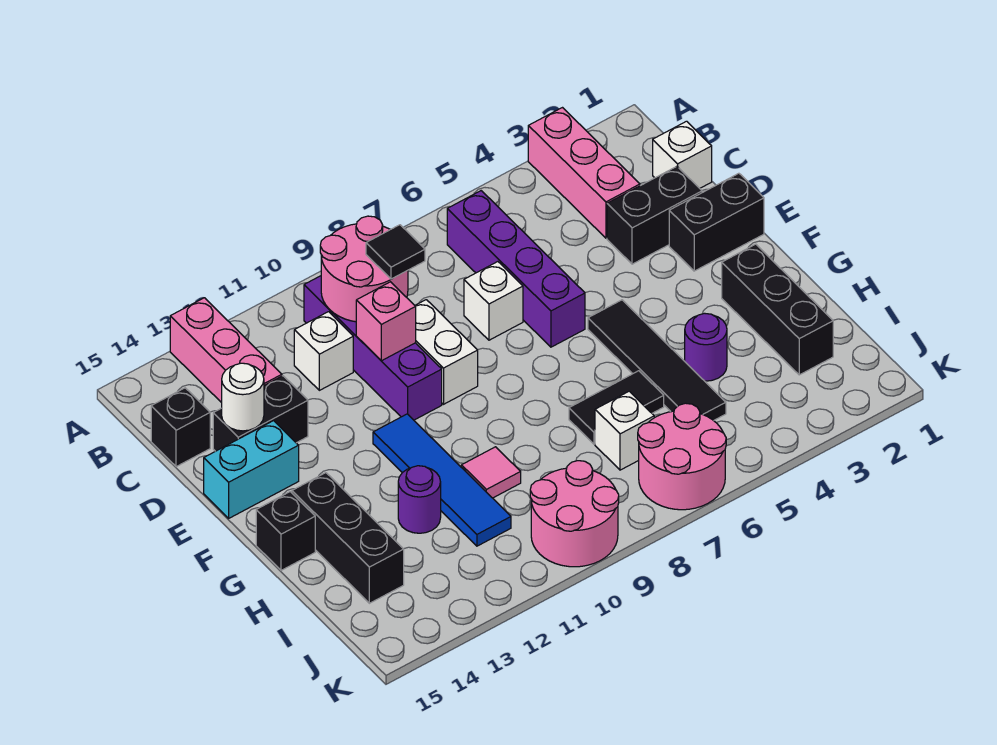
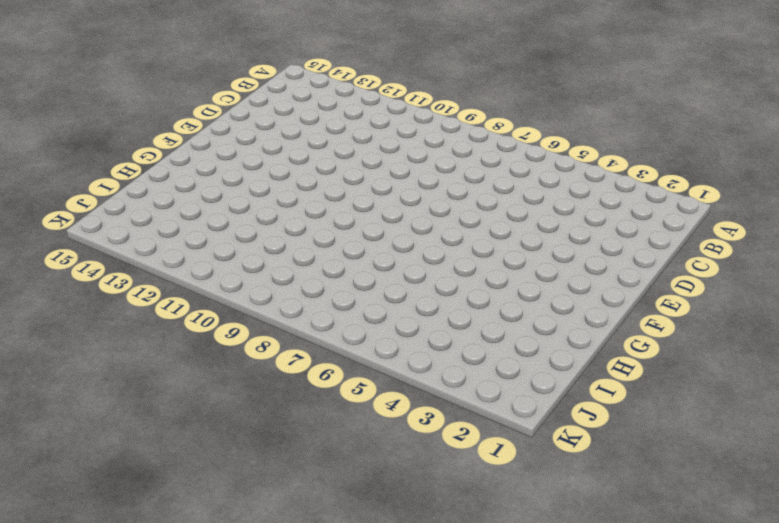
none -> pink 1x3 brick [528,108,640,238]
none -> pink 1x3 brick [170,298,282,403]
none -> purple 1x4 brick [447,191,585,347]

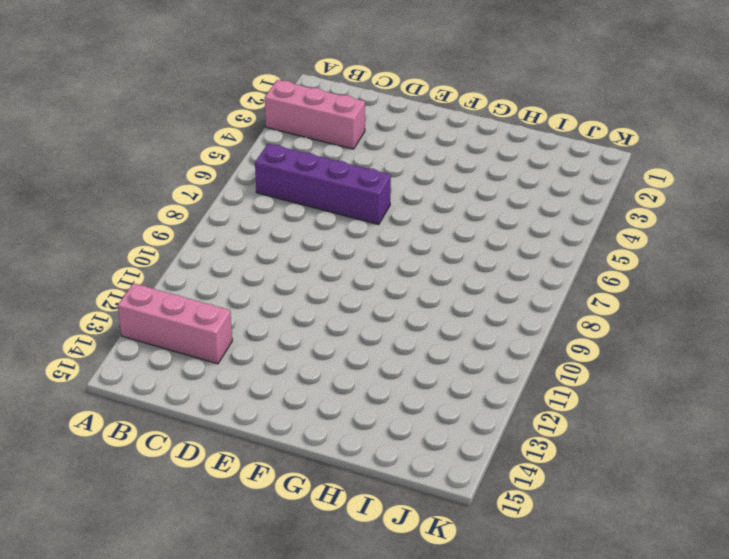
none -> purple 1x4 brick [304,276,442,420]
none -> white 1x1 brick [653,121,712,188]
none -> white 1x1 brick [294,312,353,390]

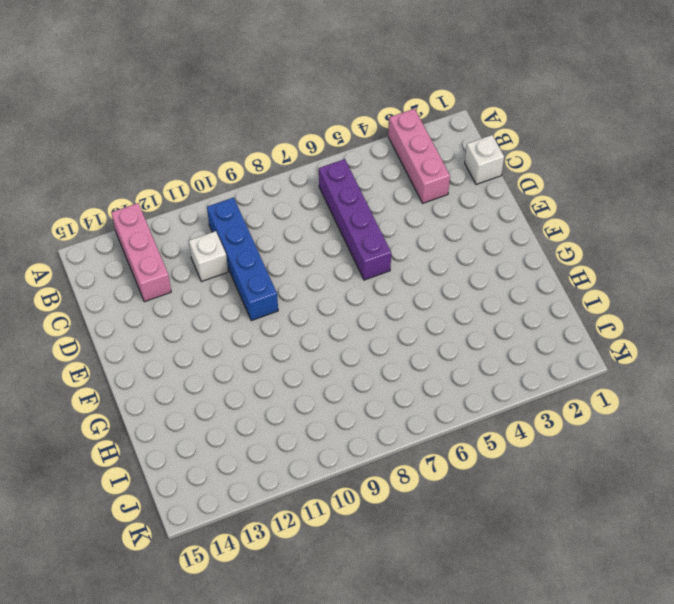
blue 1x4 brick [207,198,278,321] -> purple 1x4 brick [304,276,442,420]
none -> black 1x1 brick [151,388,210,467]
none -> black 1x2 brick [607,166,702,264]
none -> white 1x1 brick [464,262,523,340]

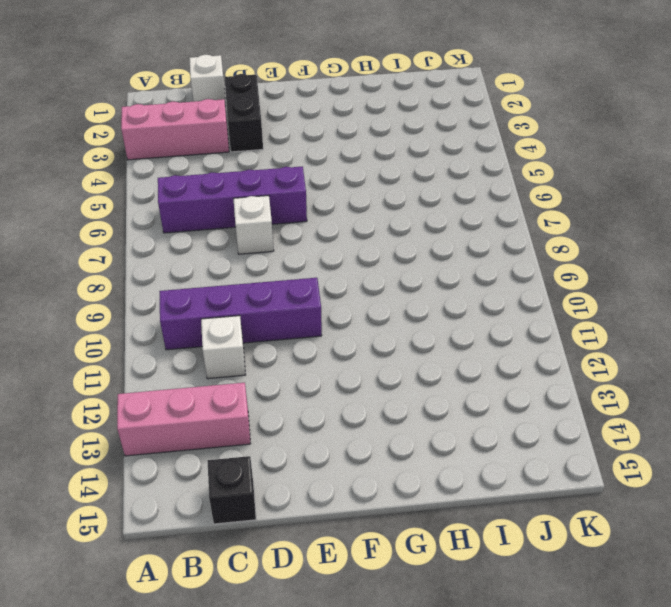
none -> white 1x2 brick [415,300,478,404]
none -> black 1x2 brick [213,376,308,451]
none -> black 1x2 brick [669,173,764,271]

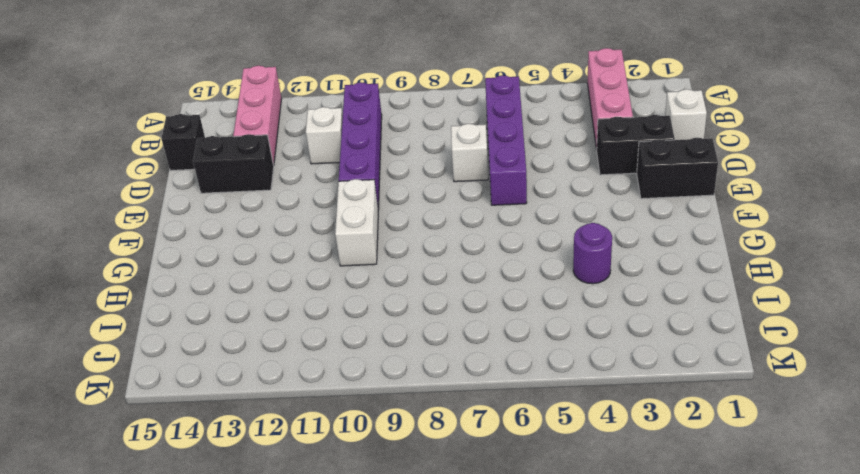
white 1x2 brick [335,179,378,266] -> white 1x2 brick moved to [415,300,478,404]
none -> cyan 1x2 brick [204,421,299,518]
none -> black 1x4 tile [588,300,726,421]
none -> blue 1x4 tile [373,414,511,546]

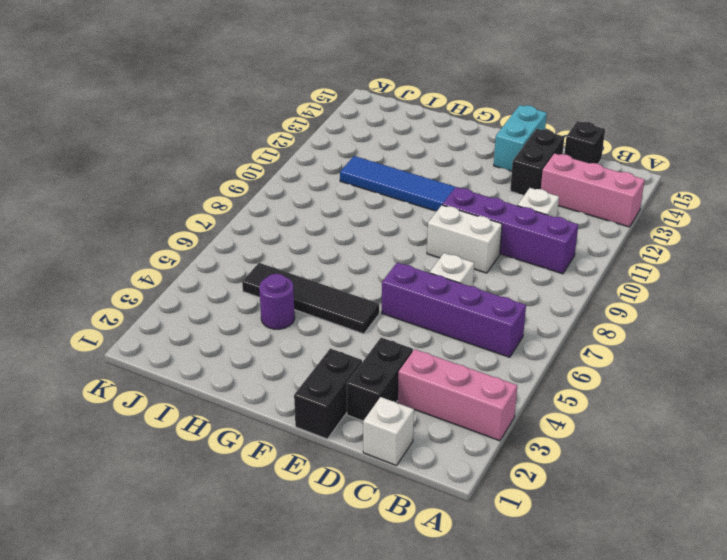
none -> black 1x3 brick [722,244,833,375]
none -> black 1x3 brick [292,473,404,603]
none -> black 1x1 brick [256,492,315,570]

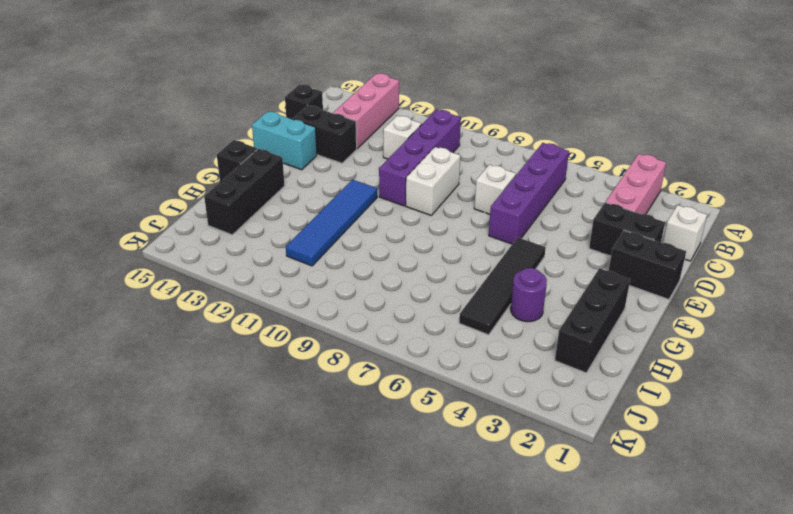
none -> black 1x2 tile [569,371,664,444]
none -> pink 1x1 tile [461,447,521,498]
none -> purple 1x1 round brick [398,466,441,533]

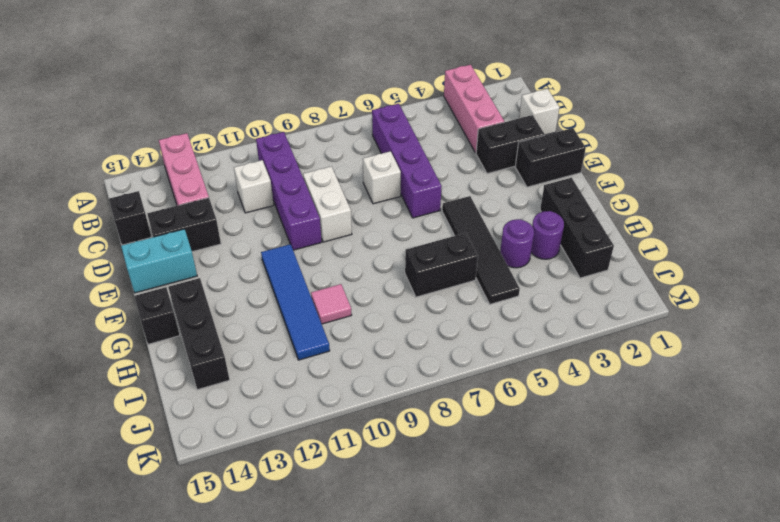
purple 1x1 round brick [531,211,564,259] -> purple 1x1 round brick moved to [398,466,441,533]
black 1x2 brick [405,233,478,297] -> black 1x2 tile [569,371,664,444]
none -> white 1x1 brick [595,391,654,470]
none -> pink 2x2 round brick [638,403,726,510]
none -> pink 2x2 round brick [530,461,619,567]

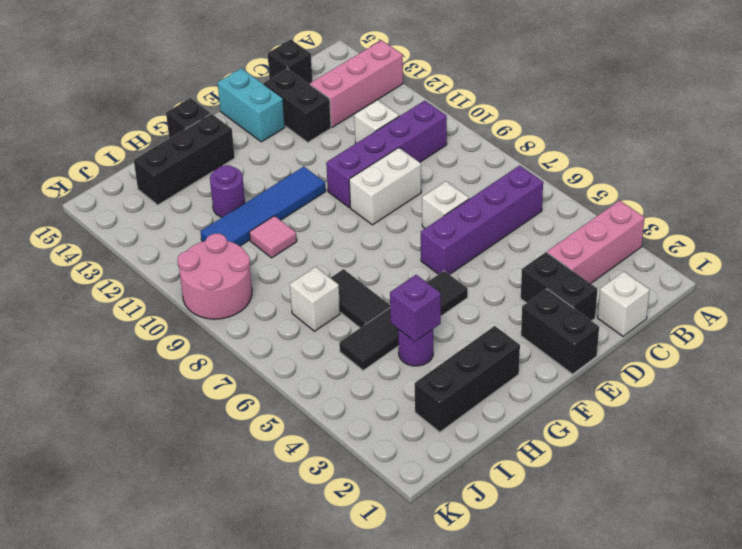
purple 1x1 brick [390,275,441,341] -> none
none -> pink 2x2 round brick [638,403,726,510]
none -> pink 2x2 round brick [320,216,408,322]
none -> pink 1x1 brick [356,282,416,361]

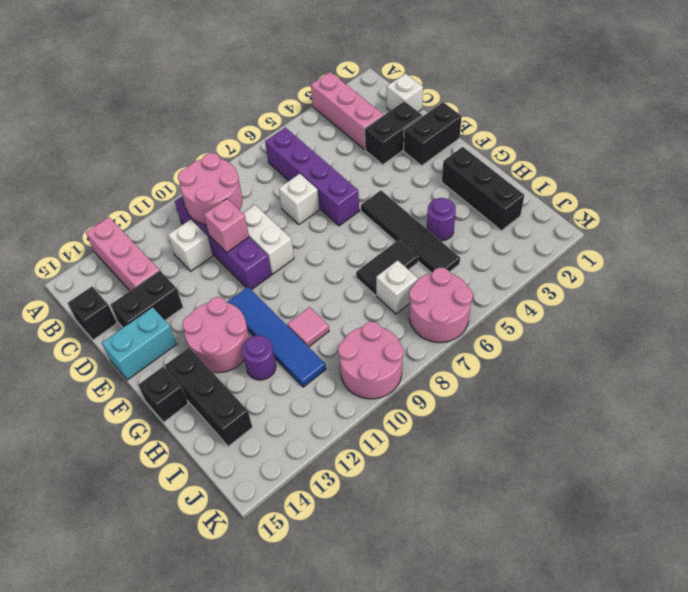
pink 2x2 round brick [182,297,249,373] -> none
none -> white 1x1 round brick [222,363,264,431]
none -> black 1x1 tile [366,225,425,279]

